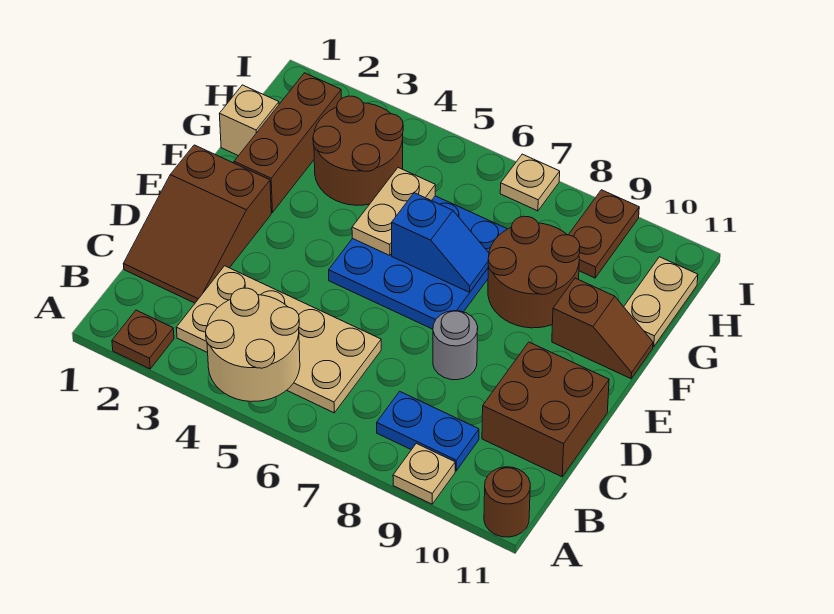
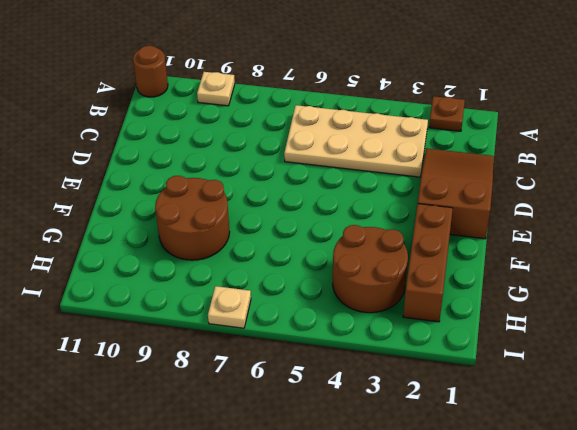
none -> blue 1x2 plate [377,391,479,471]
none -> brown 2x2 brick [482,342,609,477]
none -> grey 1x1 round brick [433,311,478,380]

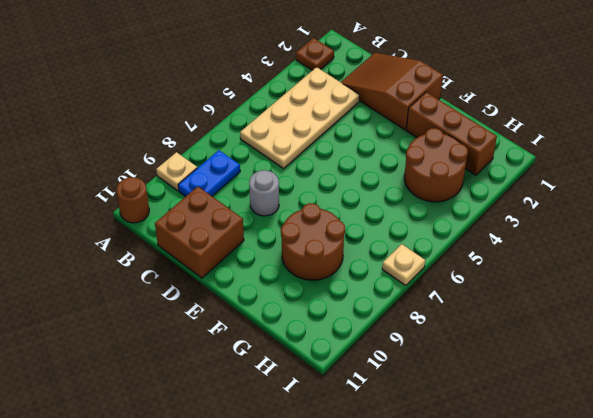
none -> blue 3x3 plate [329,196,507,329]
none -> brown 1x2 slope [552,278,653,379]
none -> tan 1x1 brick [219,85,279,156]

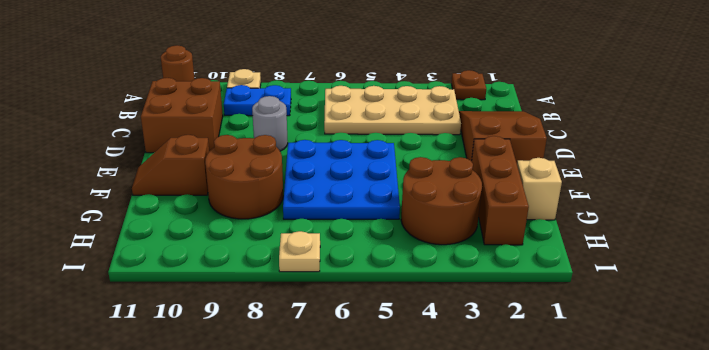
none -> tan 1x2 plate [624,257,698,347]
none -> brown 1x2 plate [569,190,639,278]
none -> tan 2x2 round brick [206,288,300,402]

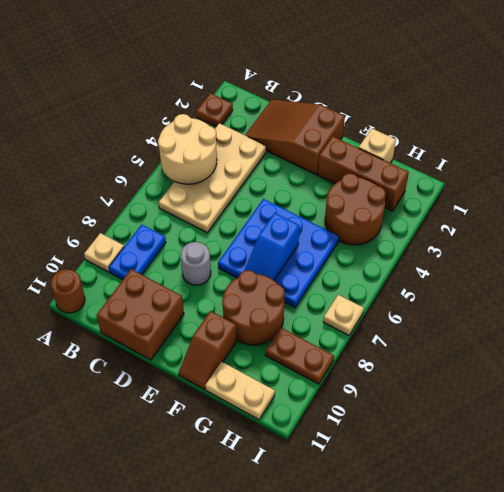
none -> tan 1x2 plate [352,168,435,256]

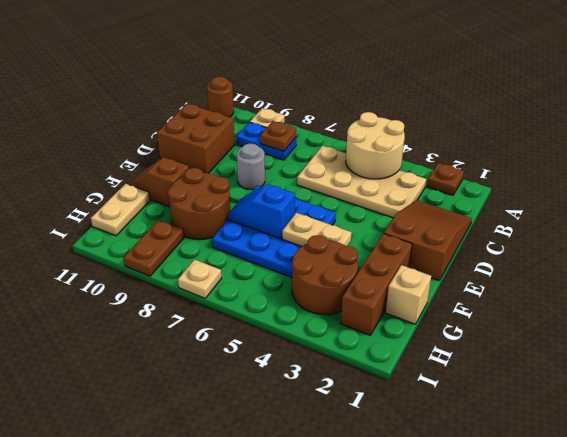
brown 1x1 plate [260,121,296,151] -> none
tan 1x2 plate [282,213,352,247] -> tan 1x2 plate turned to [352,168,435,256]

